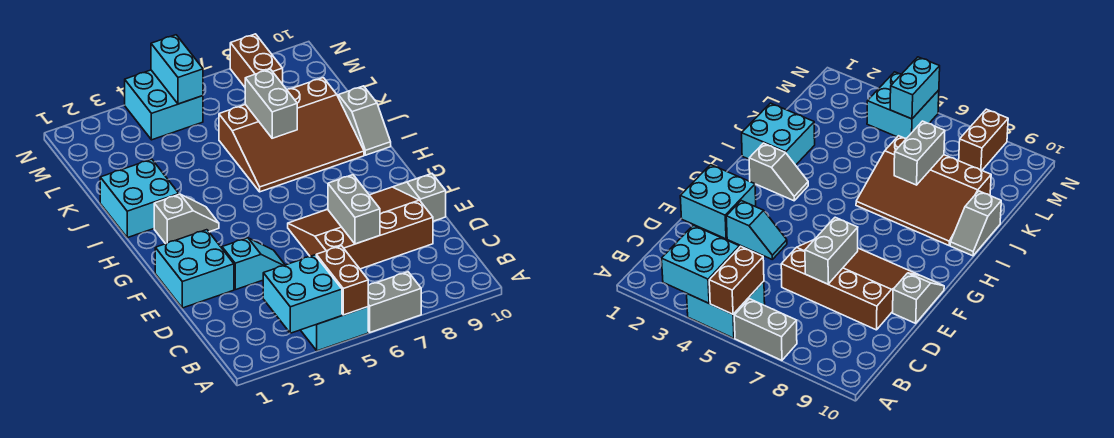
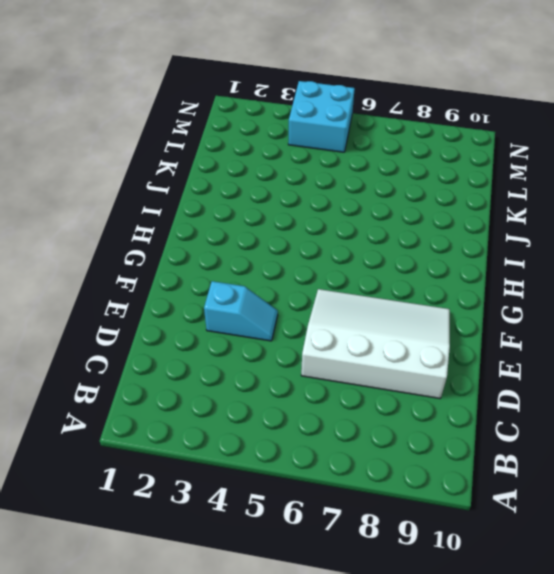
white 3x4 slope [301,289,450,398] -> brown 3x4 slope [288,187,433,269]
none -> cyan 2x2 brick [301,307,368,351]
none -> grey 1x2 brick [368,272,421,332]
none -> cyan 2x2 brick [155,230,234,308]

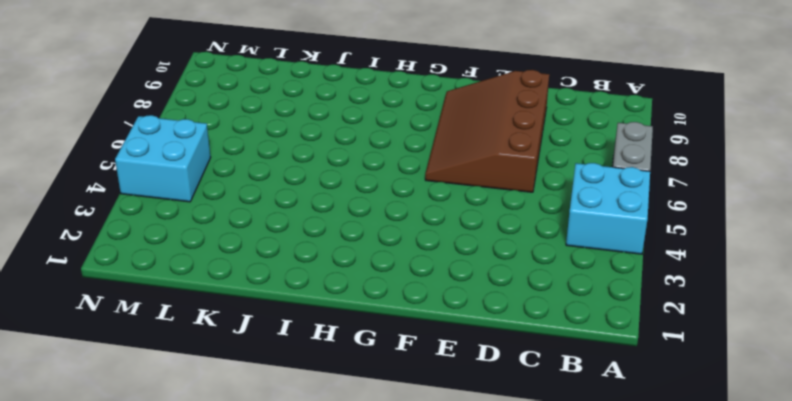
none -> cyan 2x2 brick [155,230,234,308]
none -> cyan 1x2 slope [222,238,285,290]
none -> grey 1x2 slope [394,174,446,221]

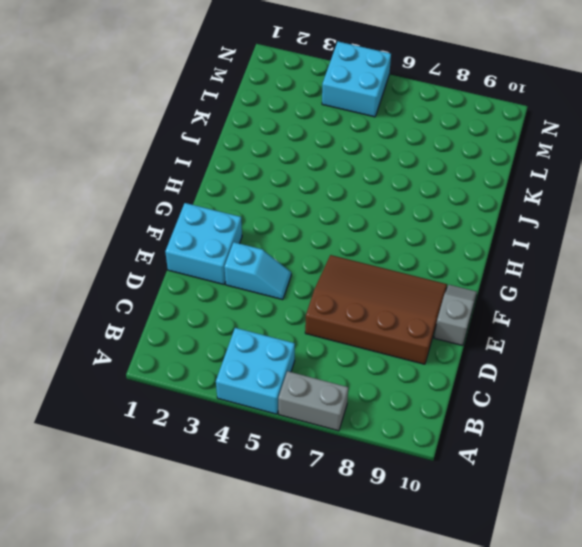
none -> grey 1x2 slope [154,194,219,244]
none -> cyan 2x2 brick [100,159,179,238]
none -> brown 3x4 slope [219,78,364,192]

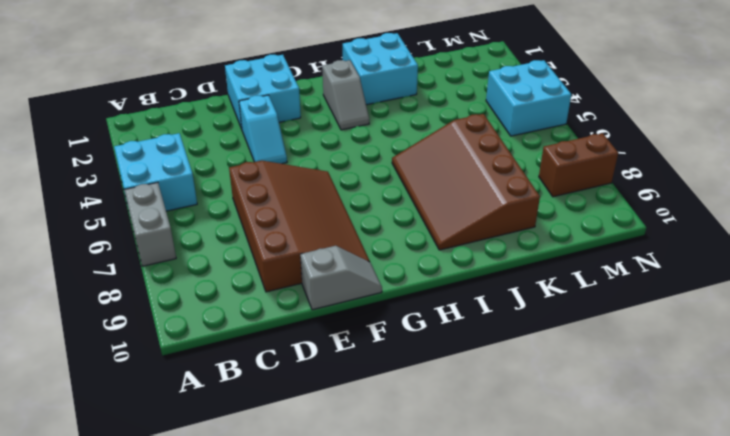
none -> grey 1x2 slope [338,86,391,155]
none -> cyan 2x2 brick [263,255,342,333]
none -> brown 1x2 brick [316,246,368,315]

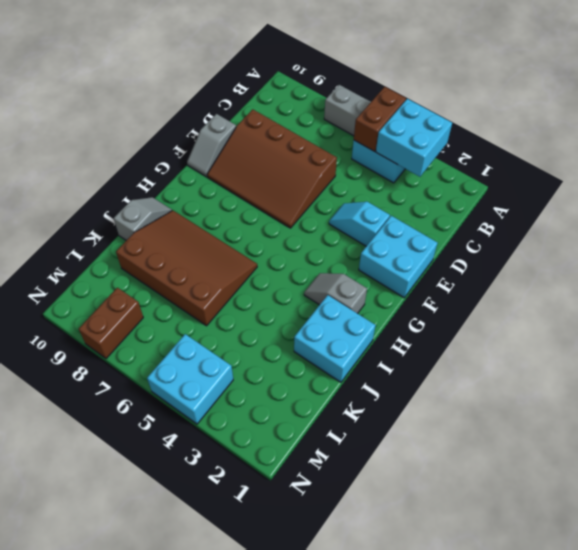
none -> grey 1x2 brick [328,175,380,244]
none -> grey 1x2 brick [245,69,297,138]
none -> cyan 1x2 brick [151,35,203,104]

